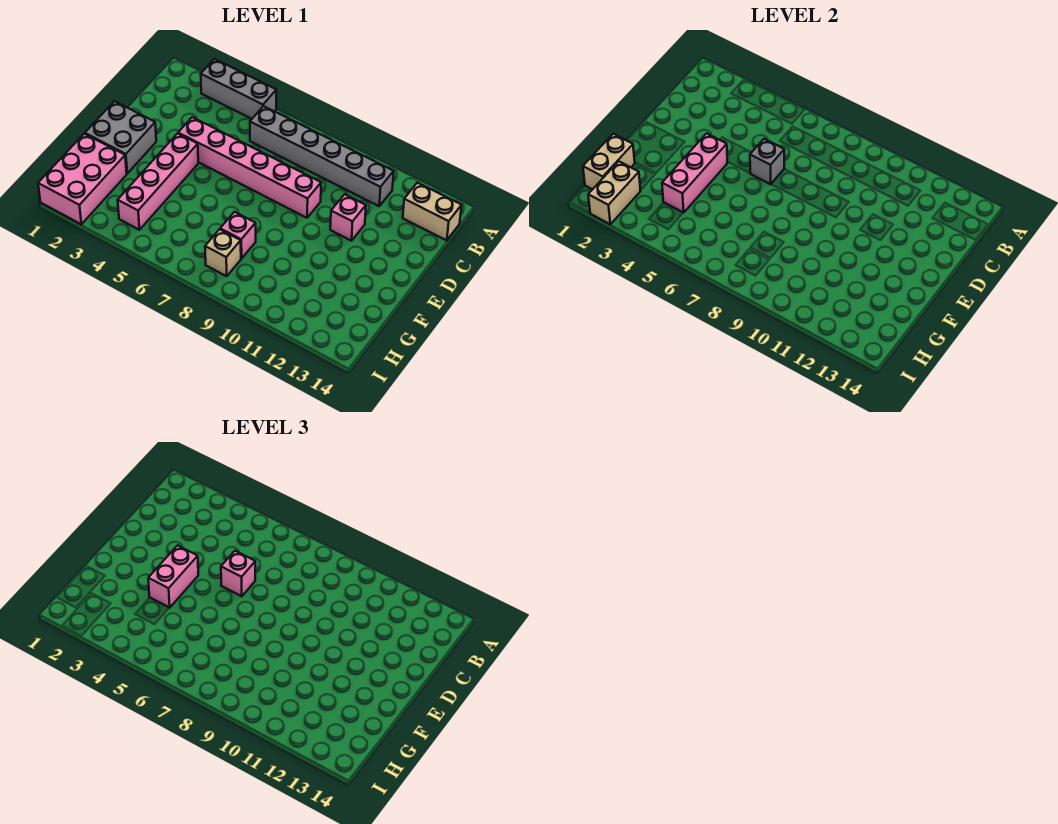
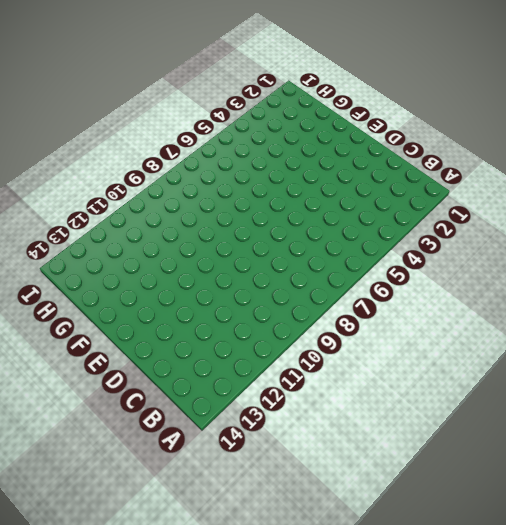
none -> grey 1x3 brick [201,59,276,119]
none -> grey 1x6 brick [250,106,394,206]
none -> tan 1x2 brick [403,183,462,240]

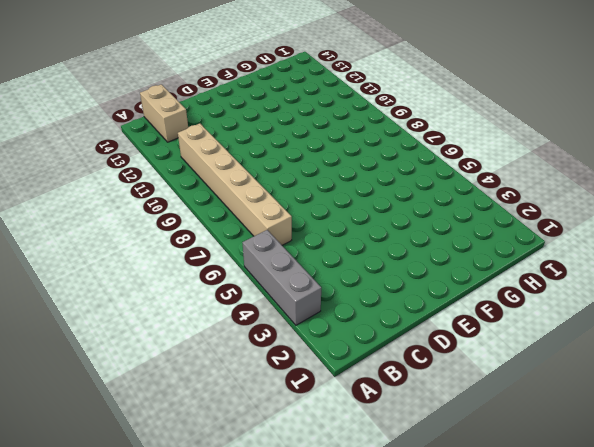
tan 1x6 brick [178,123,292,245] -> grey 1x6 brick [250,106,394,206]
none -> pink 1x6 brick [178,117,321,218]
none -> pink 1x1 brick [330,194,366,241]
none -> grey 2x2 brick [85,101,156,173]

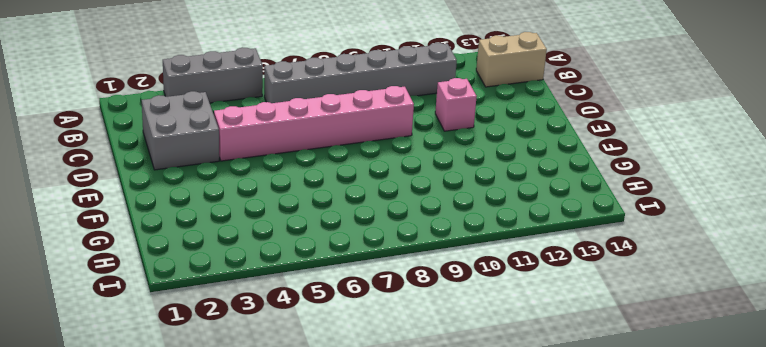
grey 2x2 brick [142,91,219,170] -> grey 2x2 brick moved to [85,101,156,173]
none -> pink 1x4 brick [118,133,198,230]
none -> pink 2x3 brick [38,134,127,224]
none -> pink 1x1 brick [220,212,256,259]

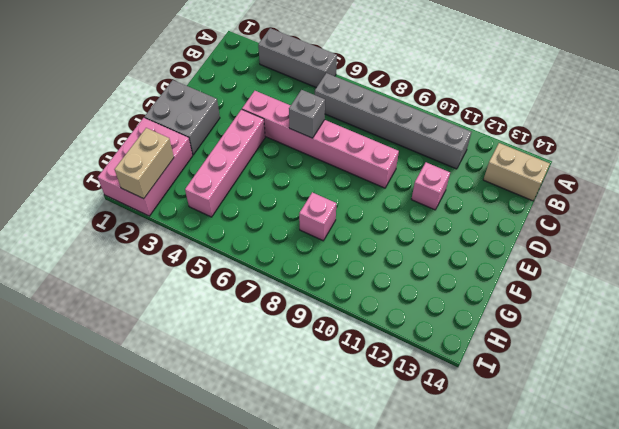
none -> tan 1x1 brick [205,229,241,276]
none -> pink 1x3 brick [662,133,727,213]
none -> tan 1x2 brick [583,134,635,189]

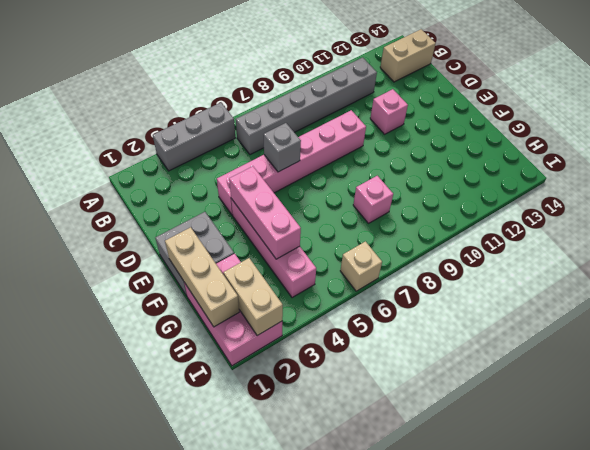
tan 1x3 brick [165,227,239,327] -> tan 1x2 brick [583,134,635,189]
tan 1x1 brick [340,241,382,291] -> tan 1x1 brick moved to [205,229,241,276]
none -> pink 1x1 brick [221,551,255,596]
none -> pink 1x2 brick [148,545,198,608]

